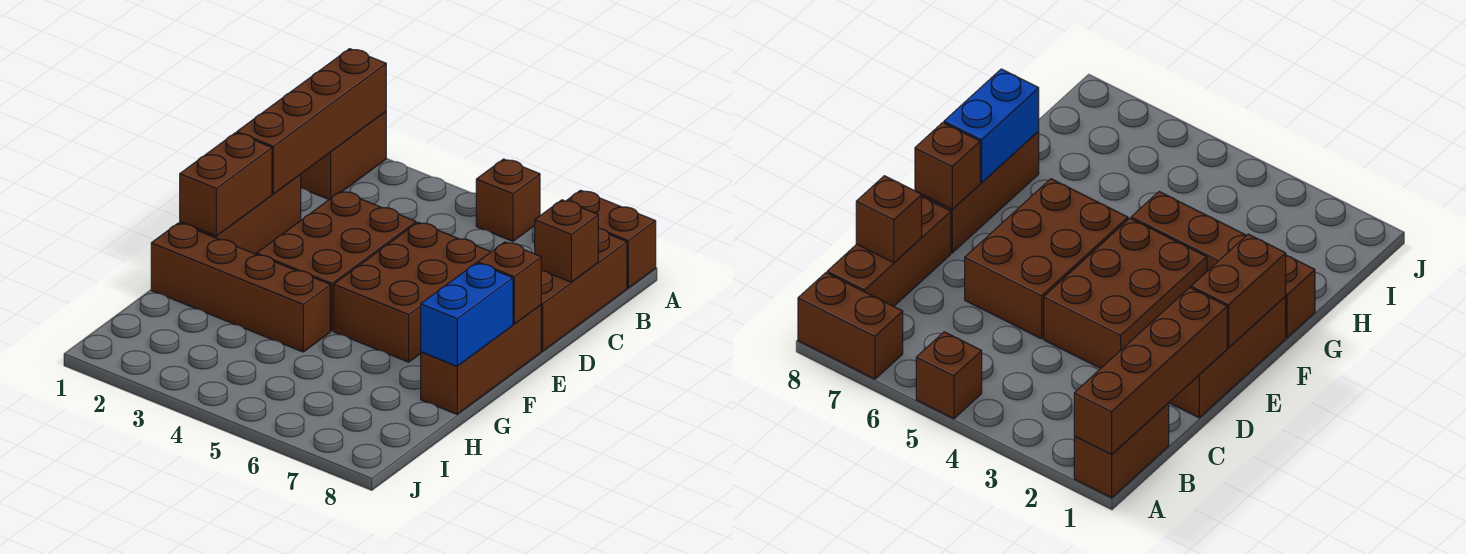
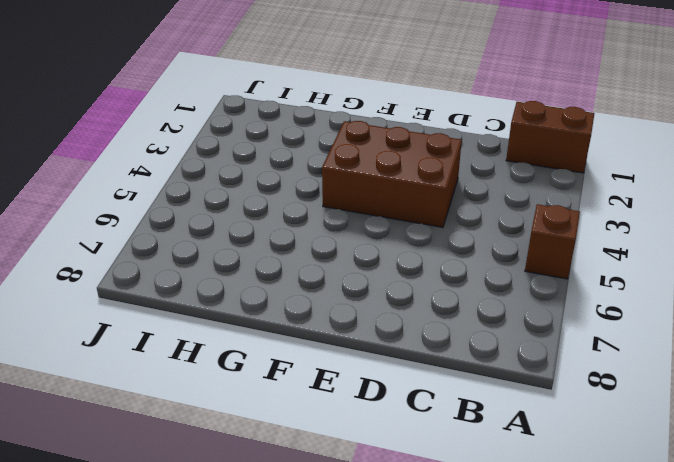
none -> brown 1x2 brick [567,190,656,288]
none -> brown 1x3 brick [541,228,627,351]
none -> brown 1x3 brick [180,175,301,254]

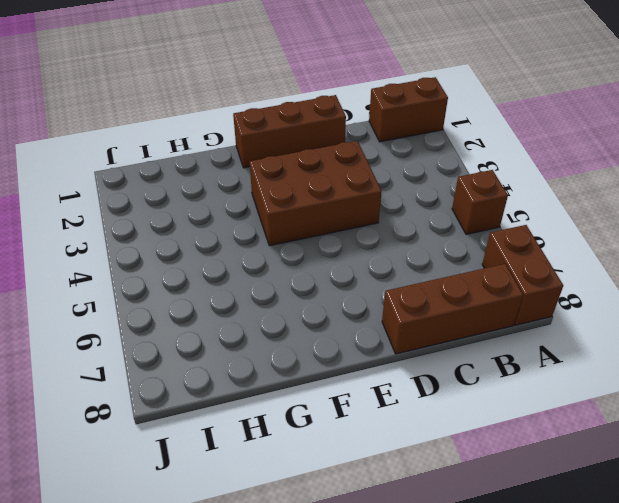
none -> brown 2x3 brick [334,222,490,362]
none -> brown 1x3 brick [421,305,541,414]
none -> brown 1x4 brick [151,223,330,352]

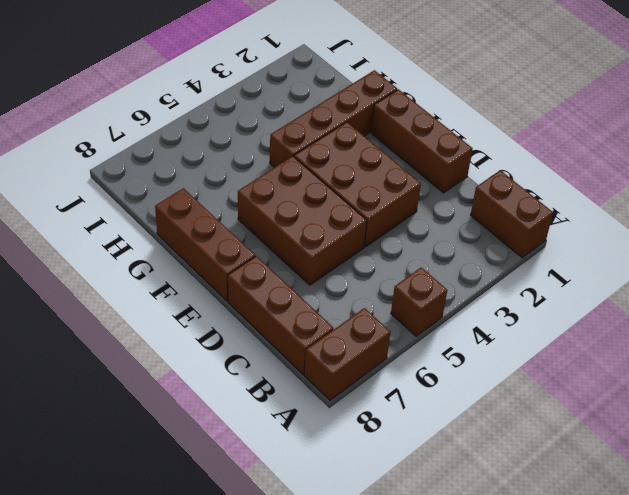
none -> brown 1x4 brick [237,49,386,194]
none -> brown 1x1 brick [535,200,598,282]
none -> brown 1x2 brick [180,133,272,236]

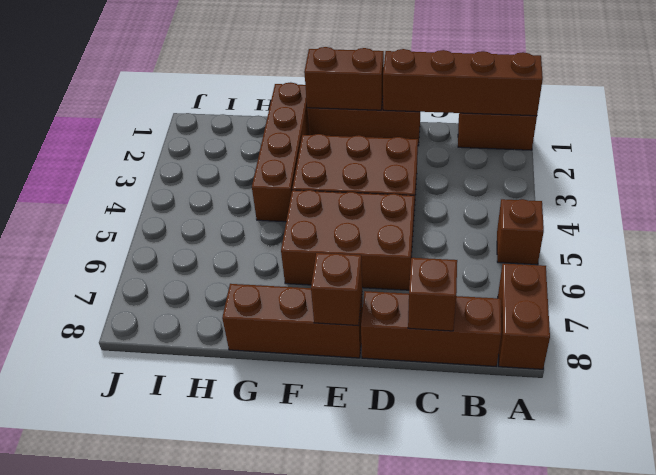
none -> blue 1x2 brick [421,263,513,366]

